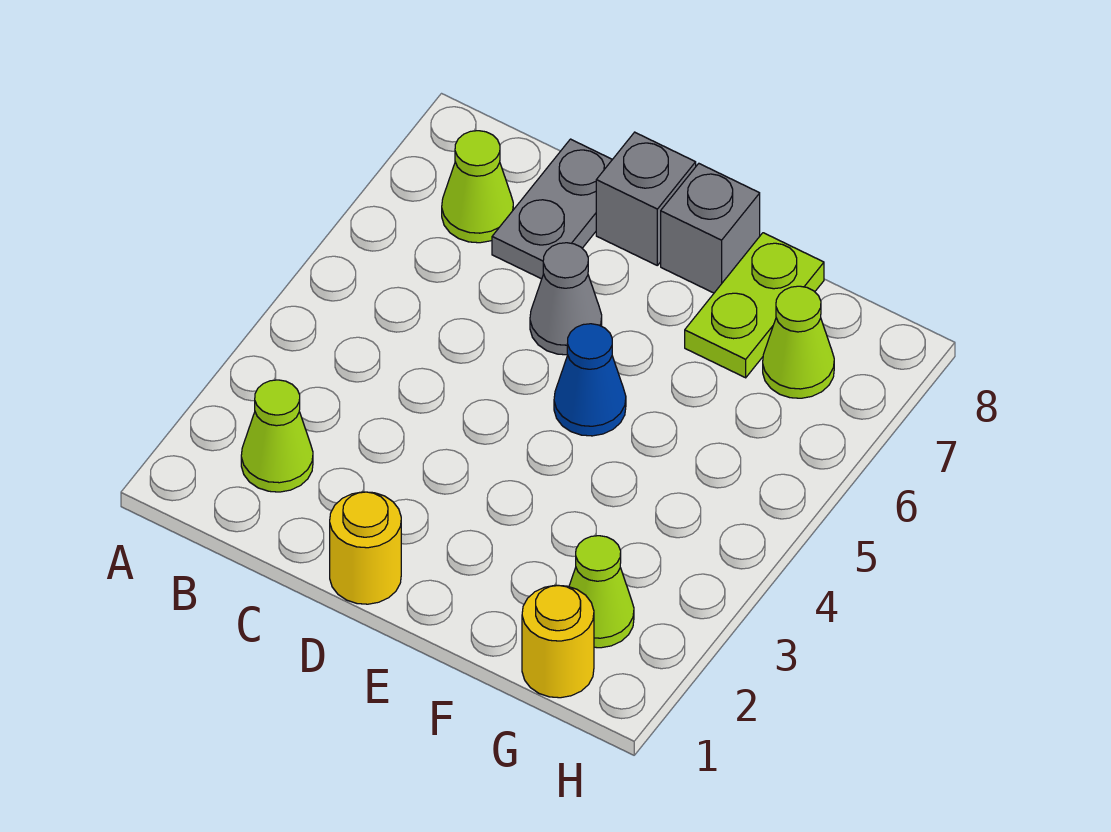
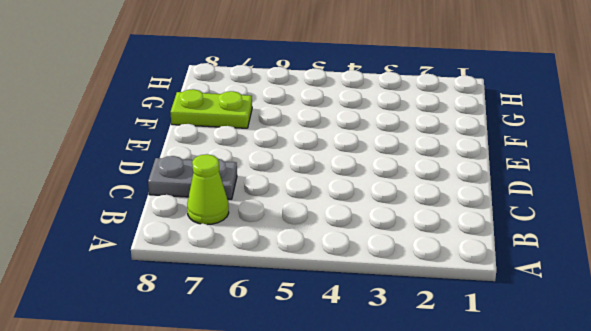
none -> lime 1x1 cone [241,380,313,492]
none -> yellow 1x1 round brick [330,492,401,604]
none -> grey 1x1 cone [530,243,602,355]

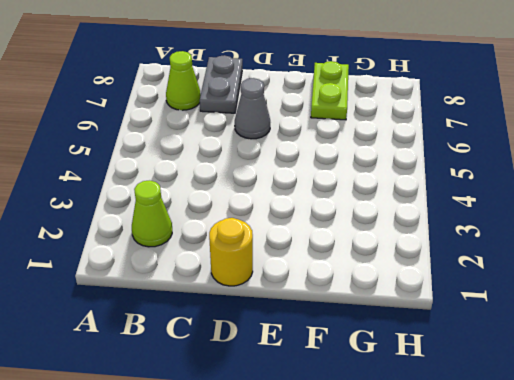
none -> grey 1x1 brick [596,132,696,265]
none -> blue 1x1 cone [554,324,626,436]
none -> grey 1x1 brick [661,164,760,293]

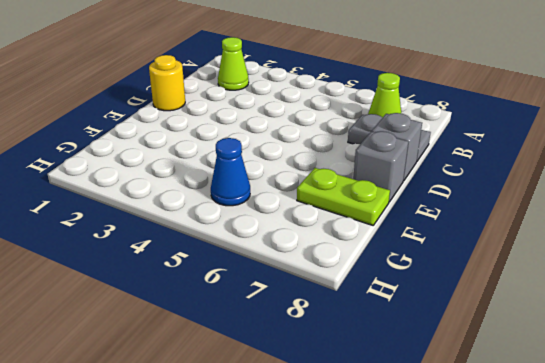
blue 1x1 cone [211,138,250,206] -> blue 1x1 cone moved to [554,324,626,436]
none -> grey 1x1 cone [530,243,602,355]
none -> yellow 1x1 round brick [522,585,594,698]
none -> lime 1x1 cone [569,536,634,648]

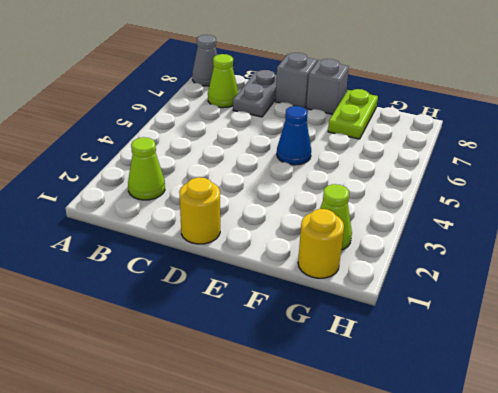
grey 1x1 cone [192,35,217,86] -> grey 1x1 cone moved to [530,243,602,355]
none -> lime 1x1 cone [763,286,834,398]

